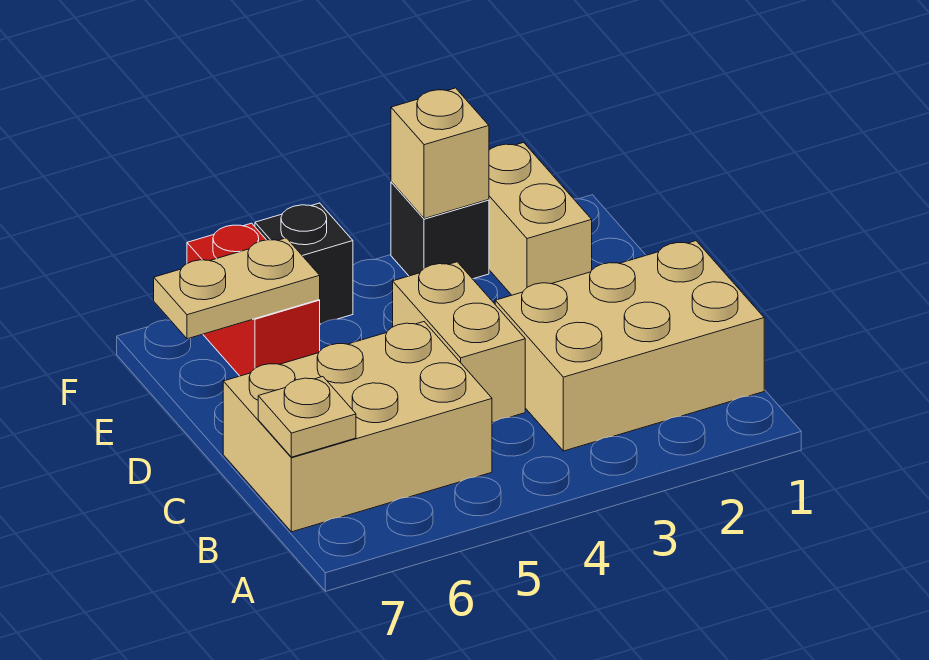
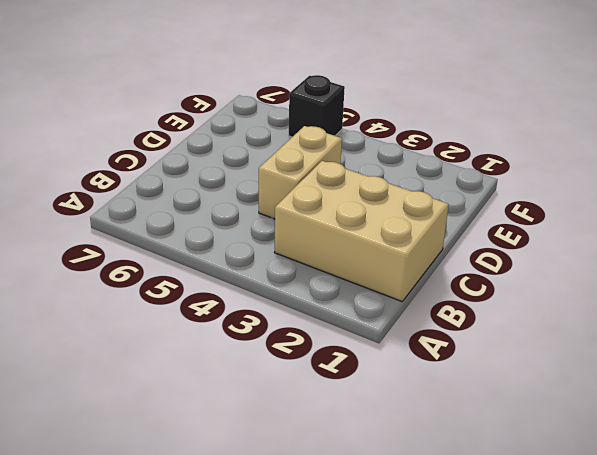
none -> tan 2x3 brick [223,322,492,532]
none -> tan 1x2 brick [489,143,592,295]

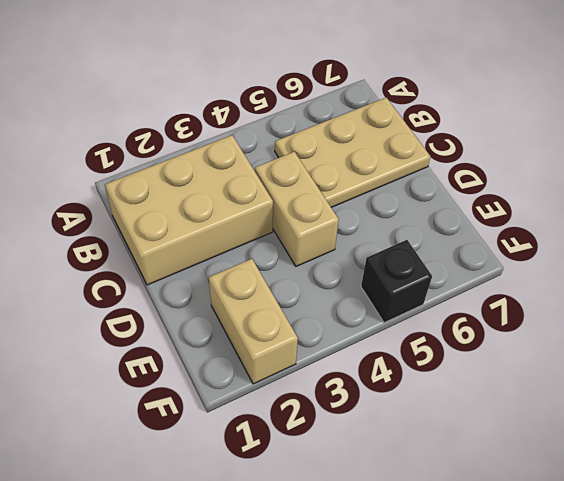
tan 2x3 plate [275,98,430,207] -> tan 2x3 brick [223,322,492,532]
none -> red 1x2 brick [187,223,320,376]
none -> black 1x1 brick [391,182,489,279]

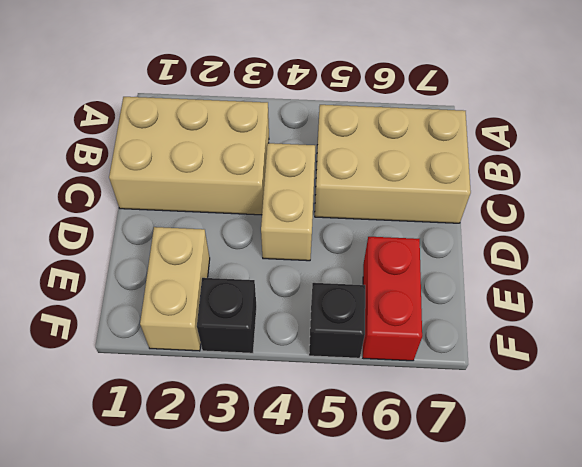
none -> tan 1x1 plate [258,377,356,457]
none -> tan 1x2 plate [154,238,320,339]

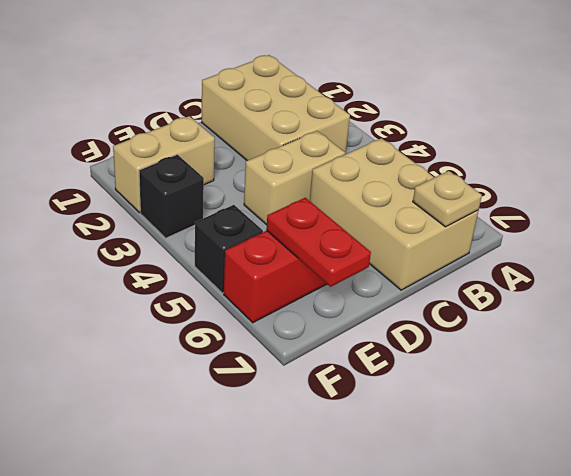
red 1x2 plate [266,198,371,287] -> tan 1x2 plate [154,238,320,339]
none -> tan 1x1 brick [391,88,489,219]

